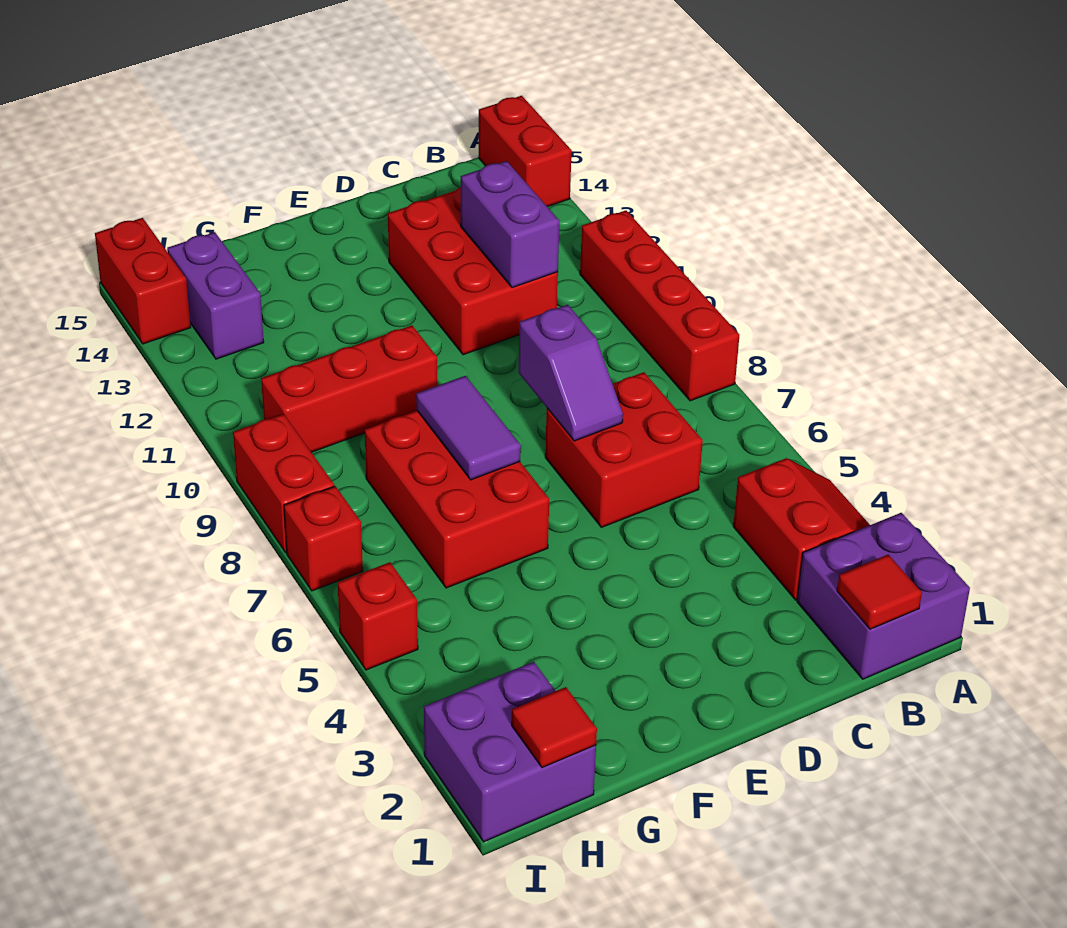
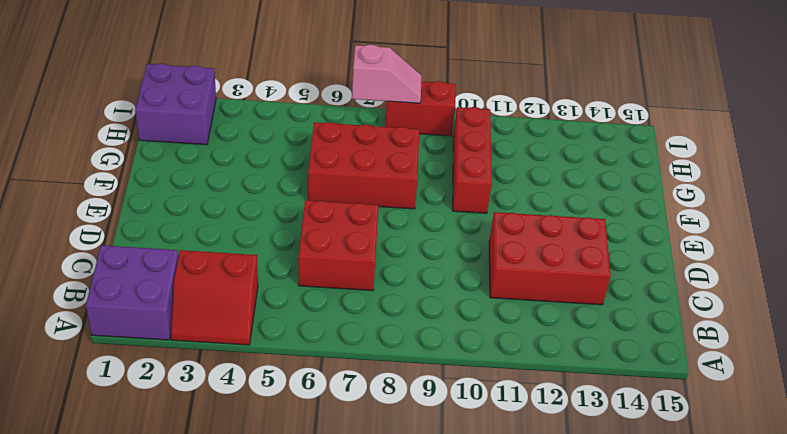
pink 1x2 slope [352,45,422,103] -> none
none -> red 1x4 brick [580,210,739,401]
none -> red 1x2 brick [479,96,572,207]
none -> purple 1x2 brick [167,232,264,359]

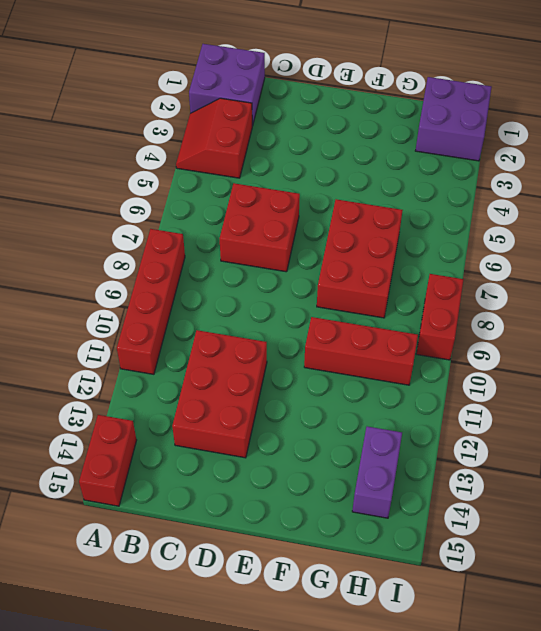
none -> red 1x1 brick [338,562,418,670]
none -> red 1x1 brick [284,486,363,591]
none -> red 1x2 brick [95,218,191,344]

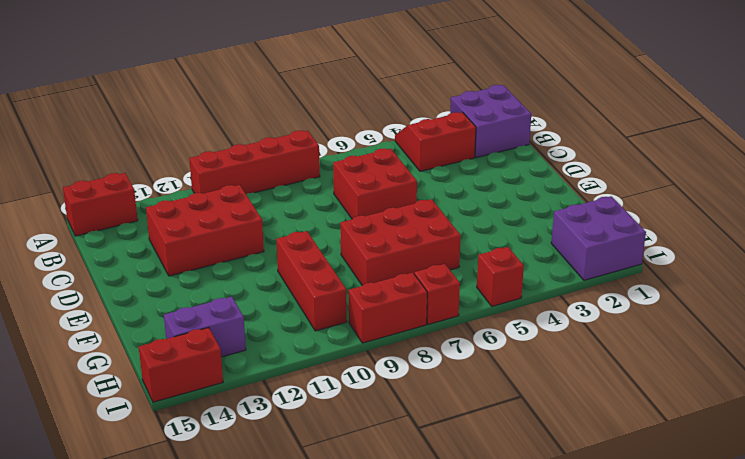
none -> red 1x1 tile [837,555,922,629]
none -> purple 1x2 brick [461,161,560,288]
none -> purple 1x2 slope [519,305,623,441]

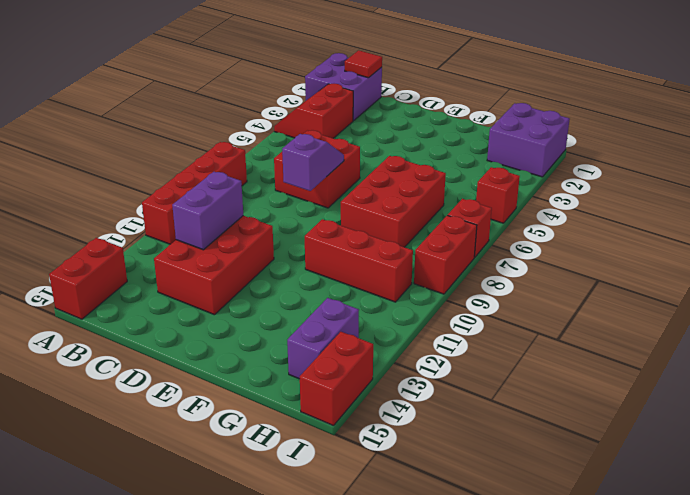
none -> purple 1x2 tile [416,376,521,480]
none -> red 1x1 tile [512,687,597,768]

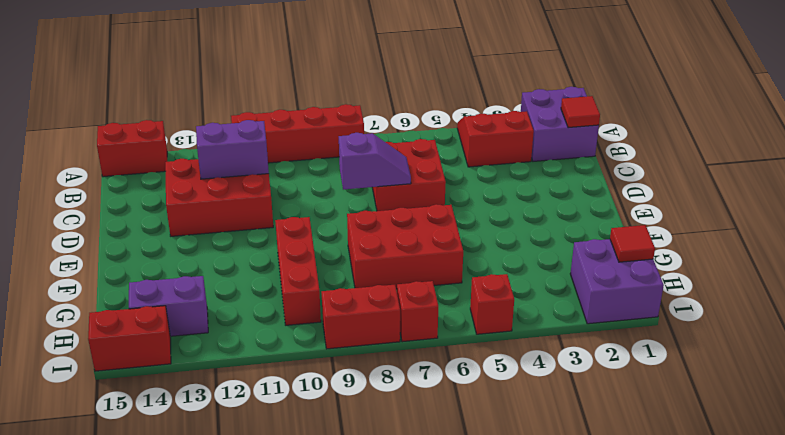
none -> purple 1x2 tile [416,376,521,480]

